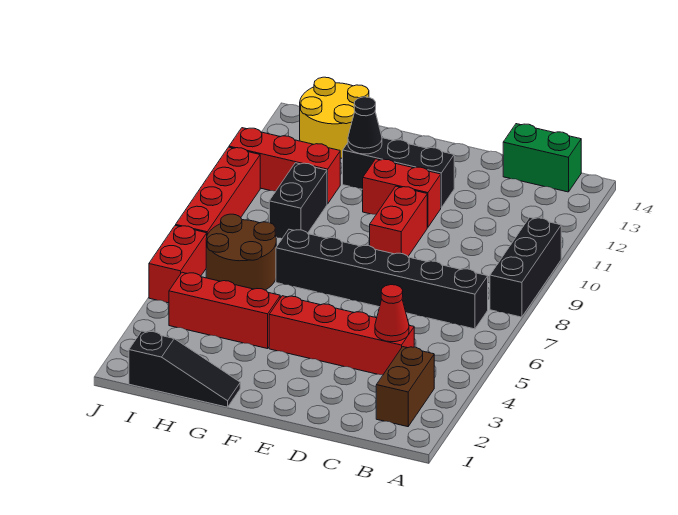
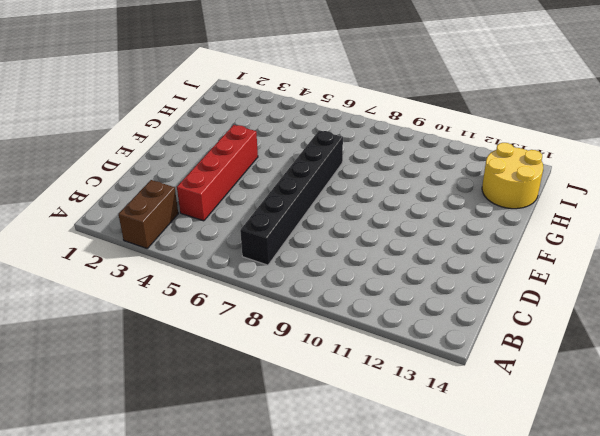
brown 1x2 brick [119,180,178,248] -> brown 1x2 brick turned to [376,347,434,427]
none -> black 1x3 brick [490,217,561,317]
none -> green 1x2 brick [503,124,581,192]
none -> red 1x2 brick [370,186,427,256]

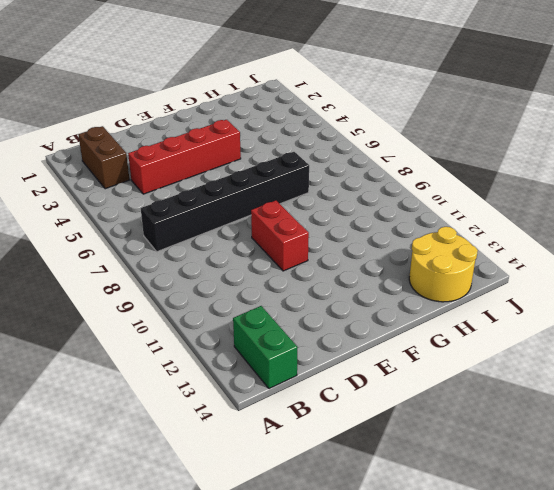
green 1x2 brick [233,306,298,389] -> green 1x2 brick turned to [503,124,581,192]
none -> black 1x3 brick [490,217,561,317]
none -> red 1x2 brick [363,159,441,227]
none -> black 1x3 brick [343,138,454,207]

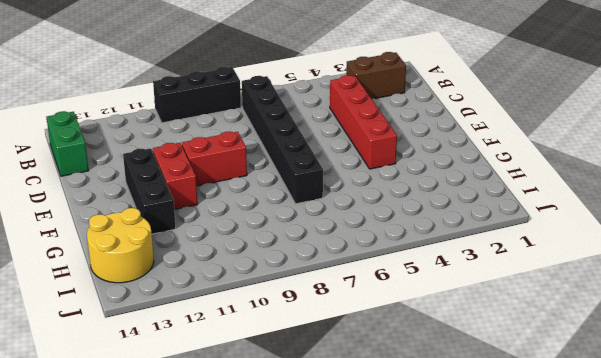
none -> black 1x3 slope [129,331,240,407]
none -> red 1x3 brick [169,272,280,349]
none -> brown 2x2 round brick [206,214,276,290]

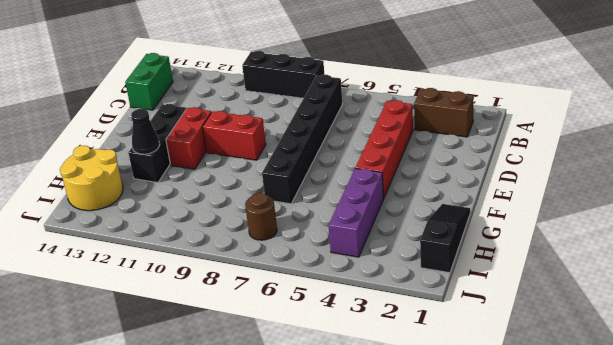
purple 1x3 brick [329,168,384,257] -> red 1x3 brick [169,272,280,349]
brown 1x1 round brick [245,193,277,240] -> brown 2x2 round brick [206,214,276,290]
none -> black 1x2 brick [269,163,327,238]
none -> red 1x3 brick [229,128,340,204]
none -> red 1x2 brick [149,225,207,303]

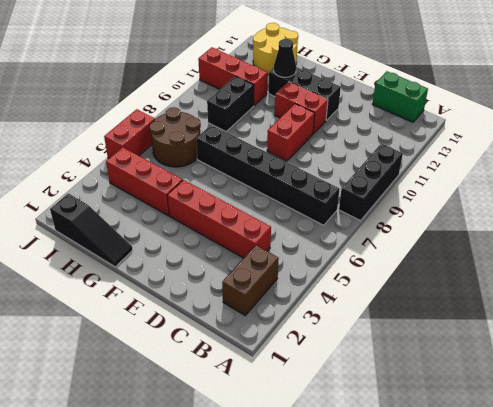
none -> red 1x4 brick [176,147,260,235]
none -> red 1x1 cone [375,285,409,342]

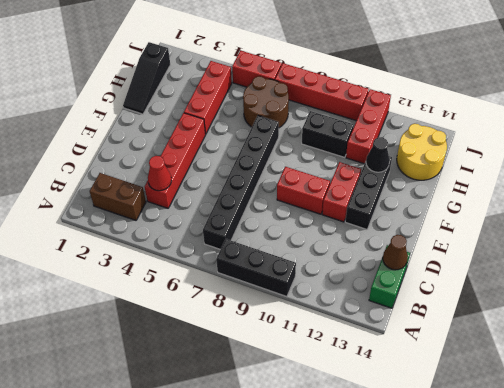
brown 1x1 cone [383,235,408,270] -> none

